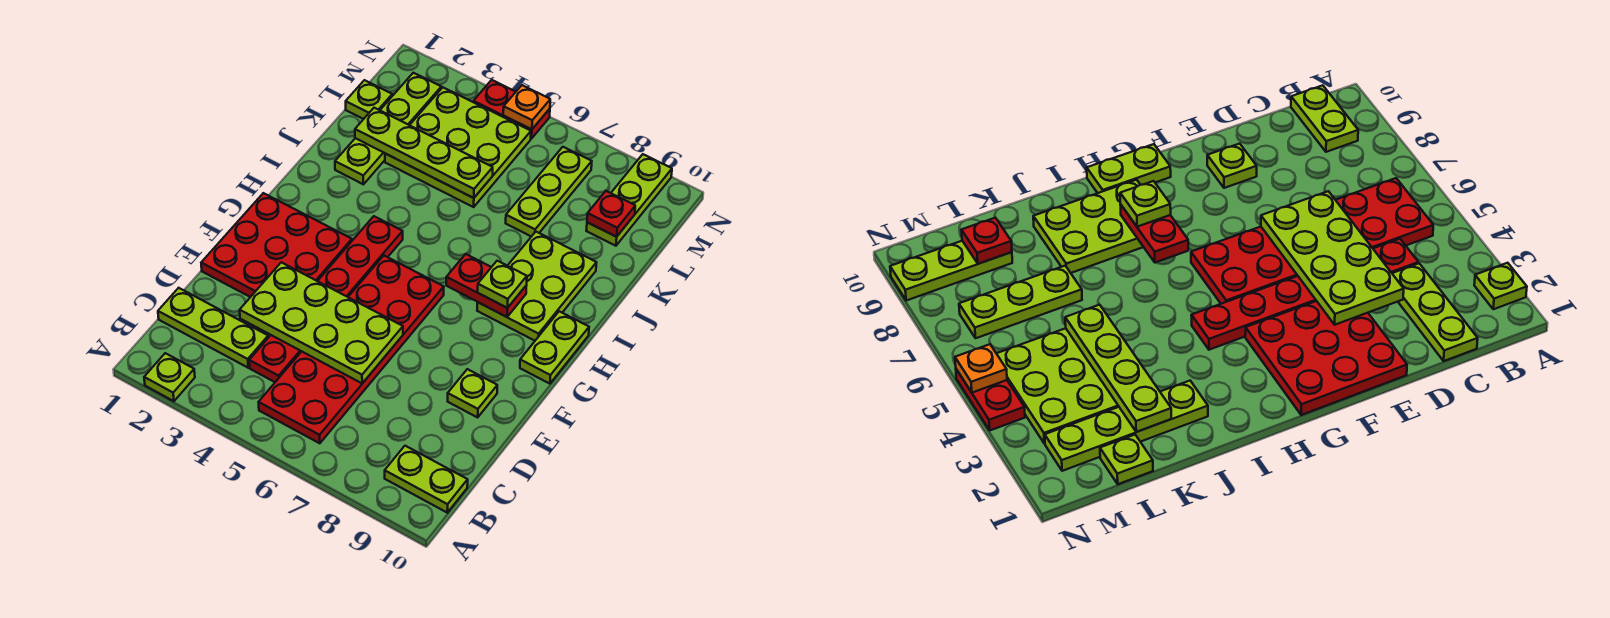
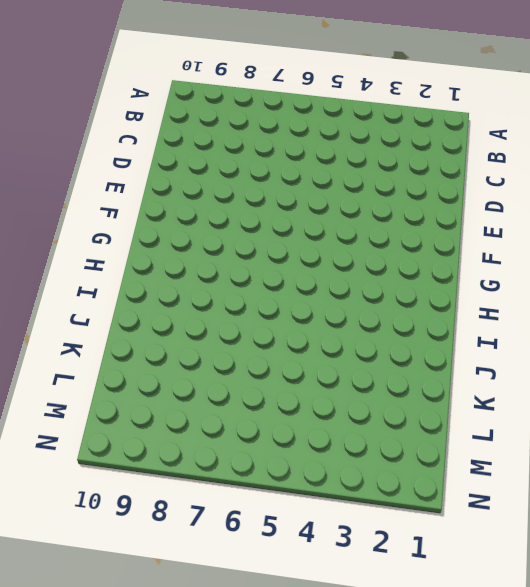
none -> lime 1x1 plate [144,353,195,401]
none -> red 2x6 plate [259,256,444,443]
none -> lime 1x2 plate [385,446,468,513]

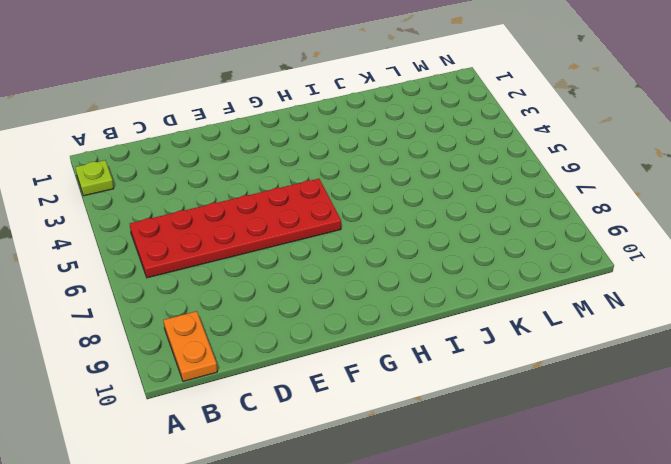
orange 1x2 plate [164,311,217,381] -> lime 1x2 plate [385,446,468,513]
none -> lime 1x3 plate [158,288,268,368]
none -> red 1x6 plate [249,216,403,382]
none -> red 3x3 plate [201,193,352,297]

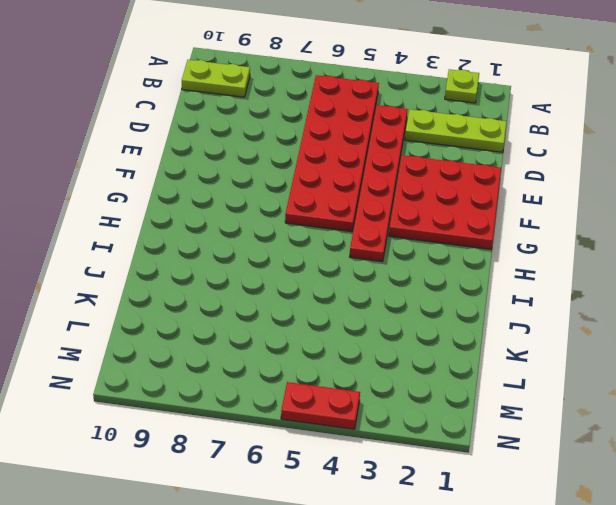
none -> lime 1x1 plate [448,369,497,417]
none -> lime 1x2 plate [520,311,589,384]
none -> lime 2x3 plate [477,232,597,341]

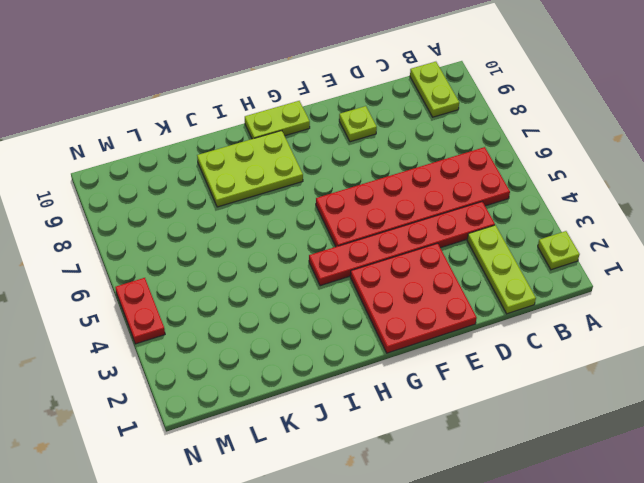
none -> lime 1x4 plate [335,73,441,184]
none -> lime 3x3 plate [385,88,531,207]
none -> lime 1x3 plate [506,147,592,237]

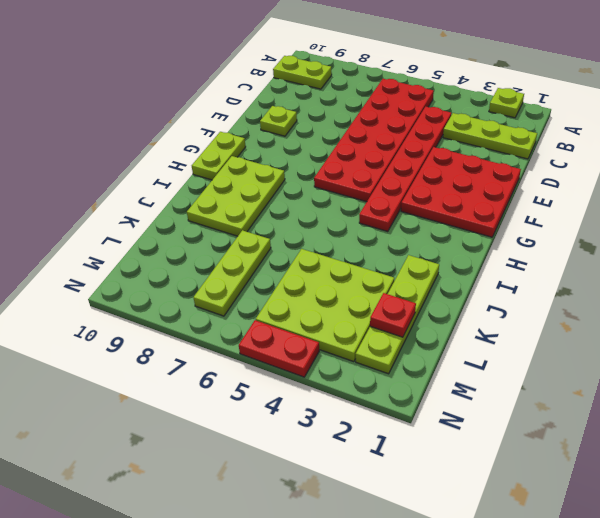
red 1x1 plate [370,293,416,337] -> red 1x1 plate moved to [587,191,635,237]
none -> lime 1x1 plate [346,80,392,119]
none -> lime 1x3 plate [586,154,672,246]
none -> lime 2x4 plate [240,262,403,383]

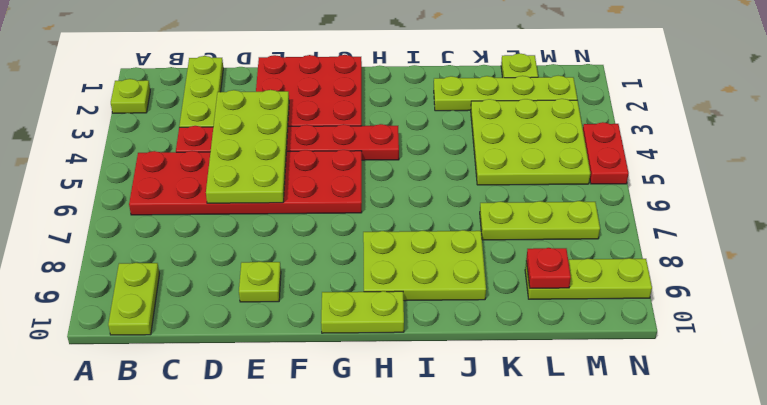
none -> red 1x2 plate [446,254,527,317]
none -> lime 1x4 plate [355,108,493,198]
none -> orange 1x1 plate [503,85,550,129]

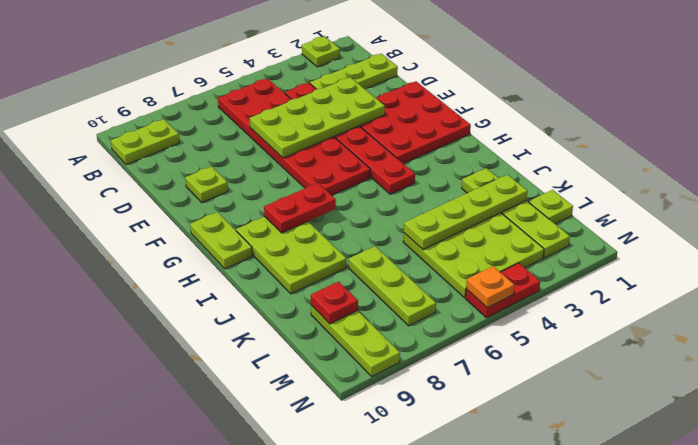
none -> lime 1x1 plate [478,261,527,308]

